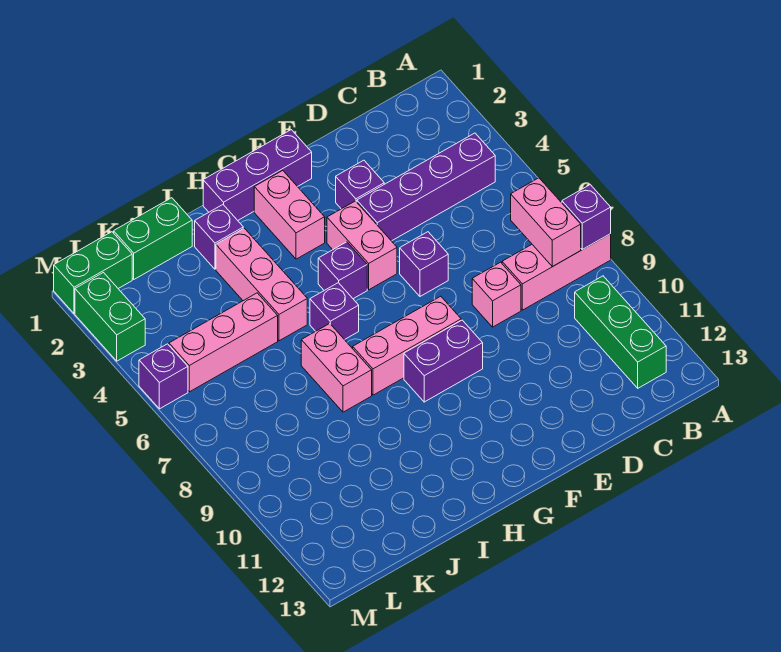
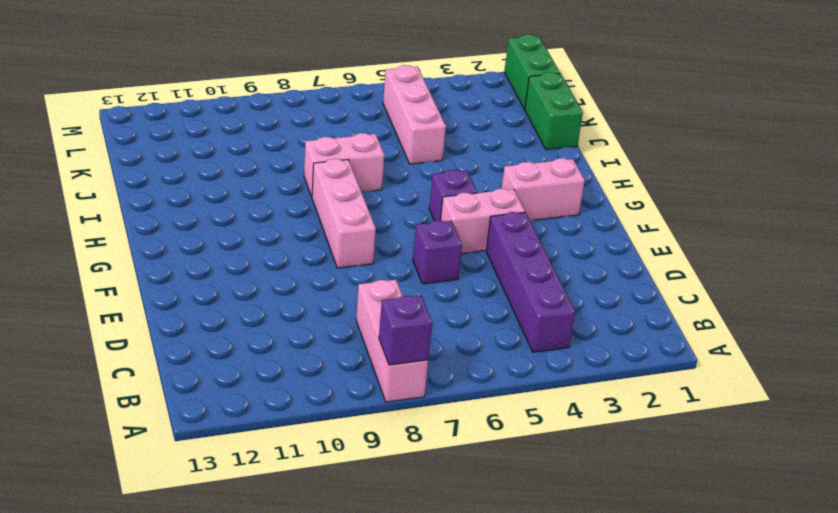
none -> green 1x3 brick [575,276,666,388]
none -> pink 1x1 brick [472,262,521,327]
none -> purple 1x1 brick [336,160,384,209]

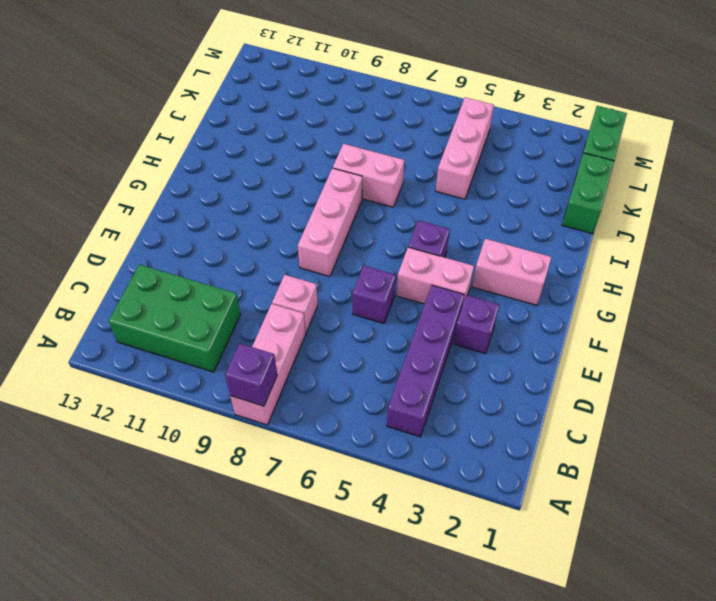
green 2x3 brick [109,264,240,372] -> green 1x3 brick [575,276,666,388]
none -> purple 1x3 brick [203,130,312,220]
none -> purple 1x2 brick [404,320,483,402]
none -> purple 1x1 brick [310,283,359,340]

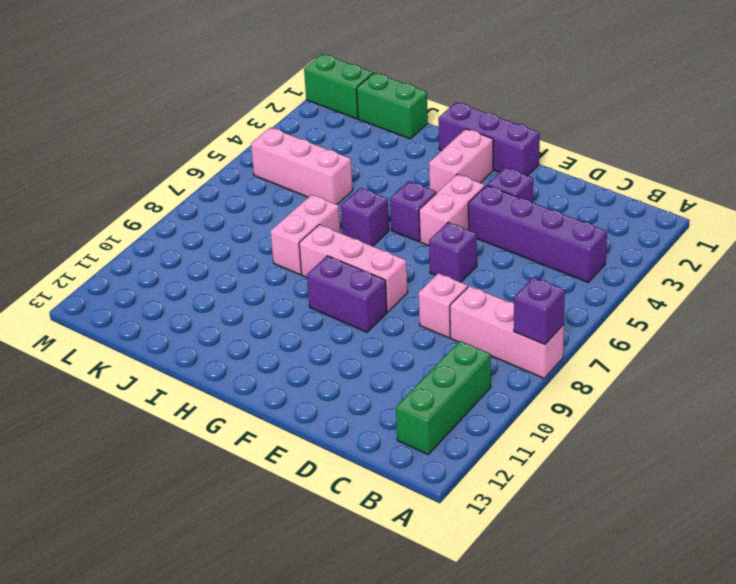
none -> purple 1x1 brick [195,205,243,269]
none -> pink 1x3 brick [216,228,307,341]
none -> green 1x2 brick [75,273,145,361]

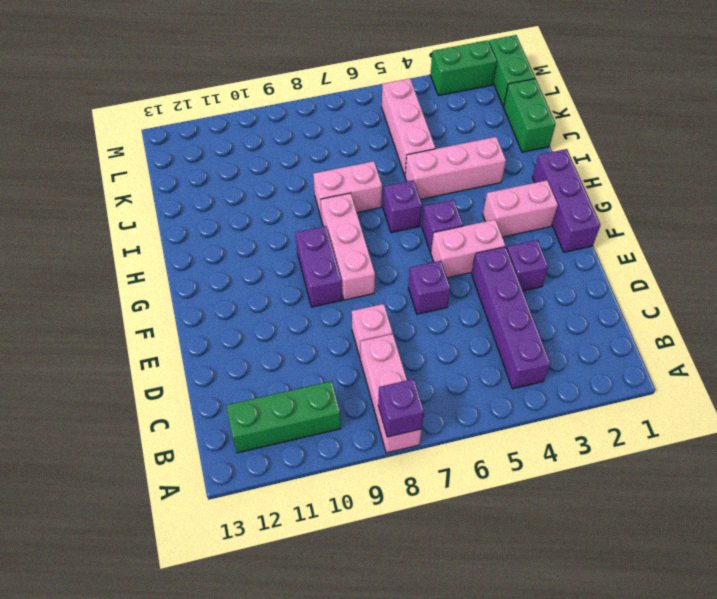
none -> purple 1x1 brick [195,205,243,269]
none -> purple 1x1 brick [139,344,188,409]
none -> pink 1x2 brick [511,178,581,267]

